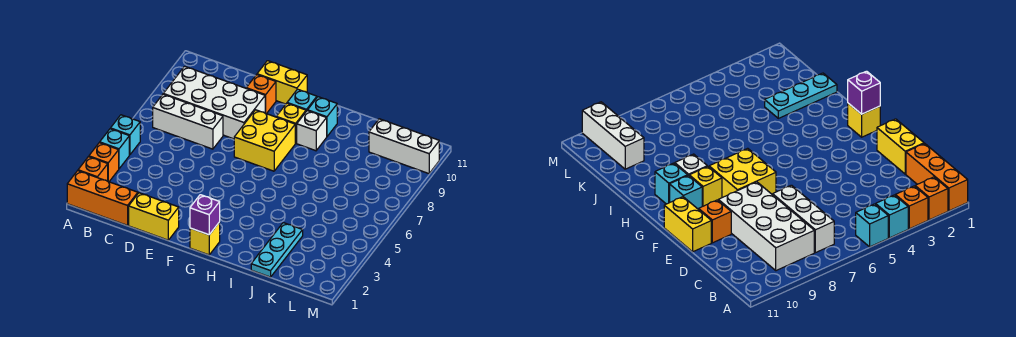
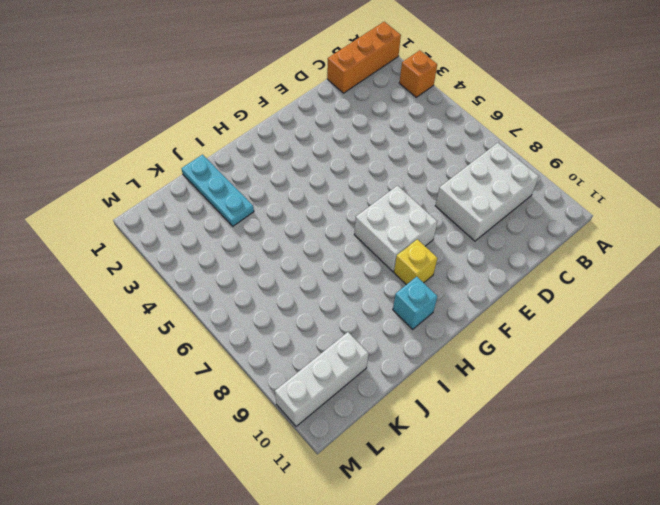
white 2x3 brick [435,143,539,241] -> white 2x4 brick [164,66,265,139]
white 2x2 brick [354,186,438,272] -> yellow 2x2 brick [234,110,295,171]
none -> orange 1x1 brick [78,157,108,181]
none -> cyan 1x1 brick [100,129,129,169]
none -> cyan 1x1 brick [111,115,140,155]

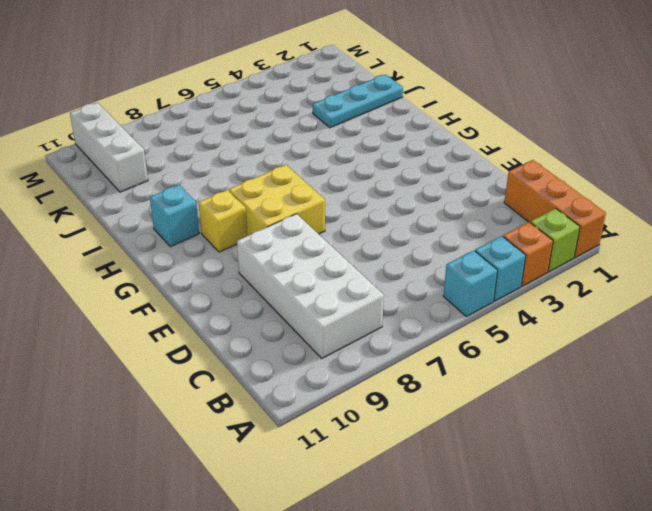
lime 1x1 brick [530,208,580,272] -> orange 1x1 brick [78,157,108,181]
none -> white 1x3 brick [153,94,223,149]
none -> yellow 1x2 brick [129,193,179,240]
none -> orange 1x1 brick [246,75,276,114]

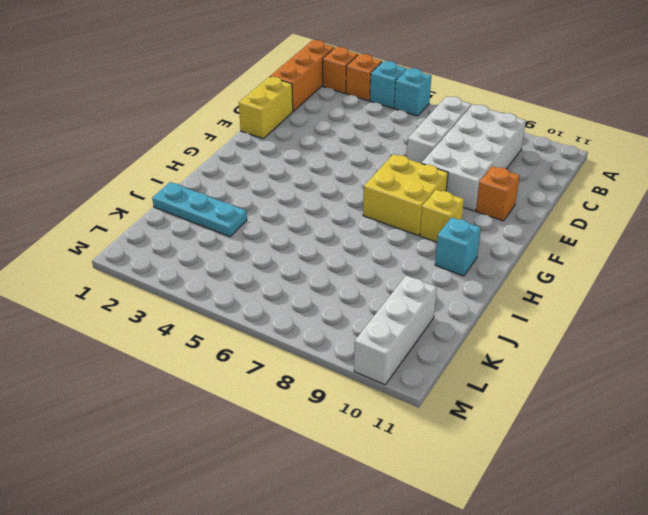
none -> yellow 1x2 brick [257,61,307,104]
none -> yellow 1x1 brick [190,222,220,255]
none -> cyan 1x1 brick [287,89,317,111]

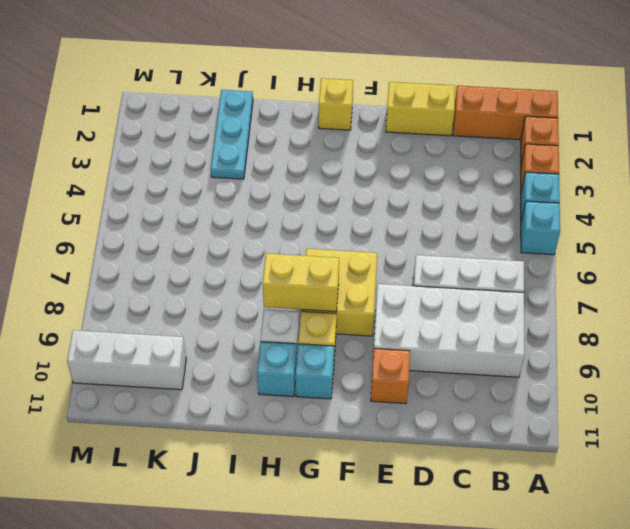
yellow 1x2 brick [263,253,339,312] -> yellow 1x2 brick moved to [257,61,307,104]
none -> purple 1x1 brick [190,195,220,235]

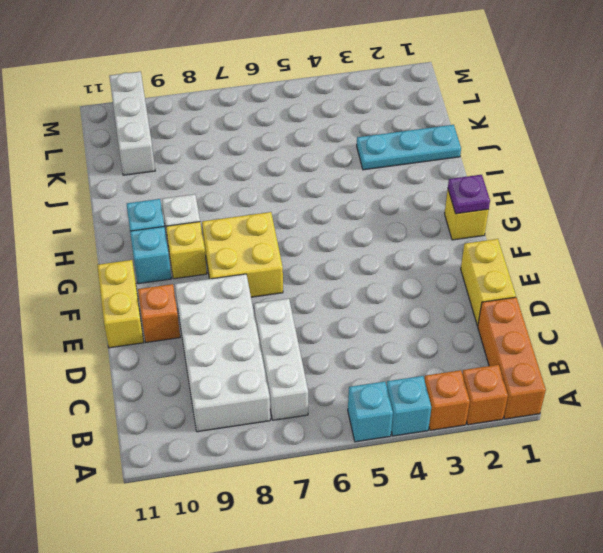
purple 1x1 plate [448,175,490,214] -> purple 1x1 brick [190,195,220,235]

